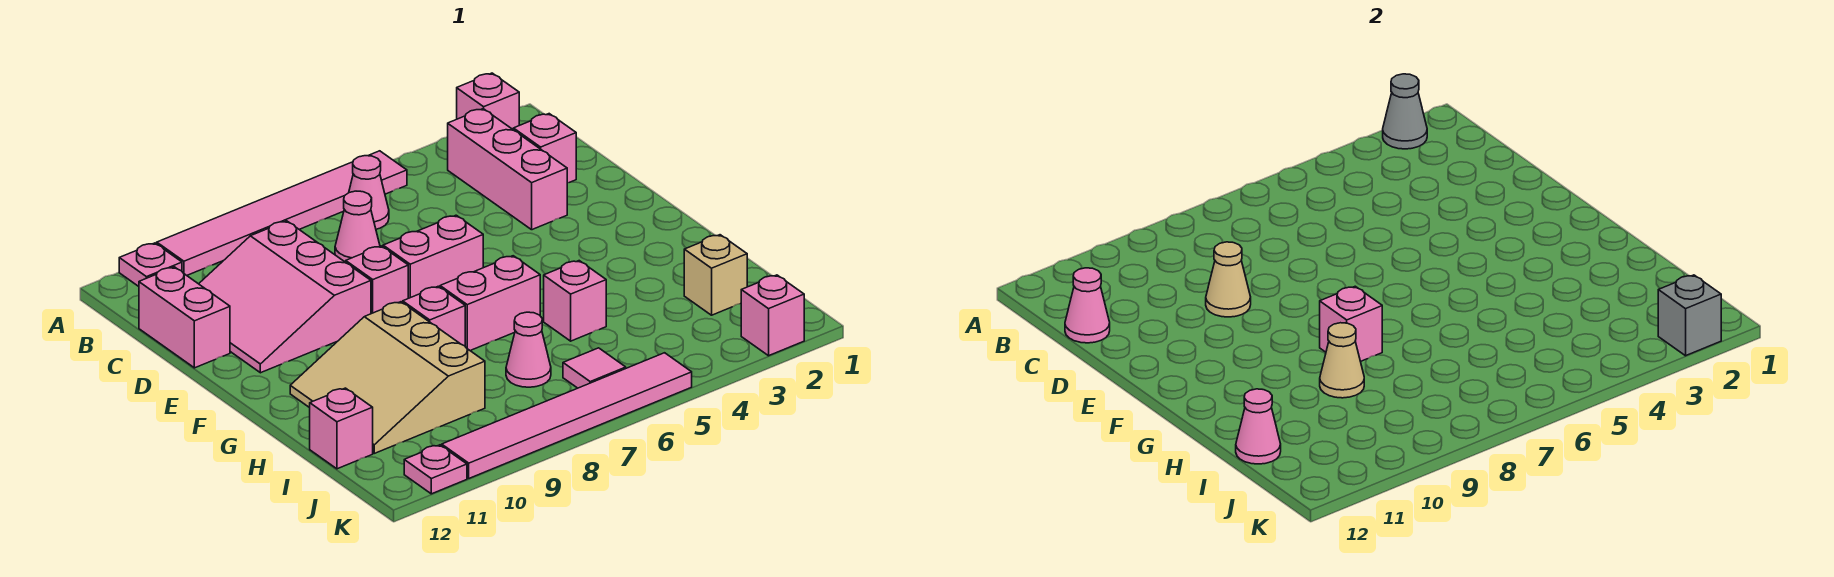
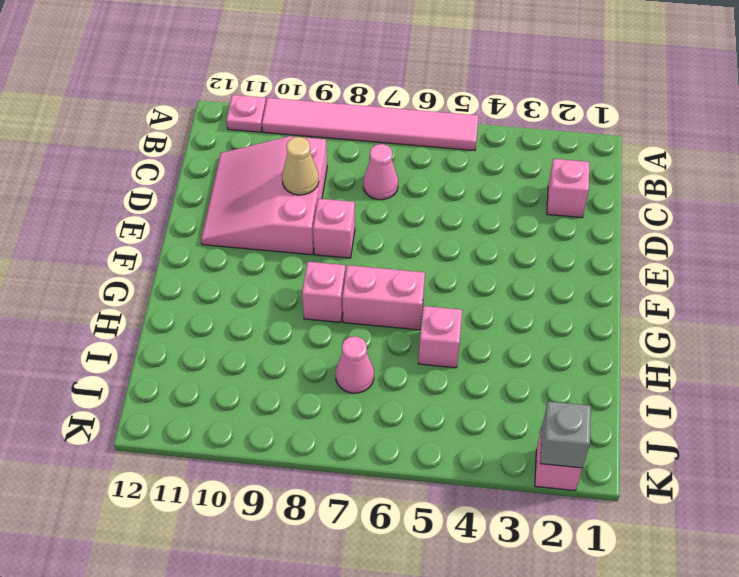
none -> pink 1x1 brick [457,73,519,129]
none -> pink 1x3 brick [448,109,567,230]
none -> pink 1x1 cone [349,156,389,229]

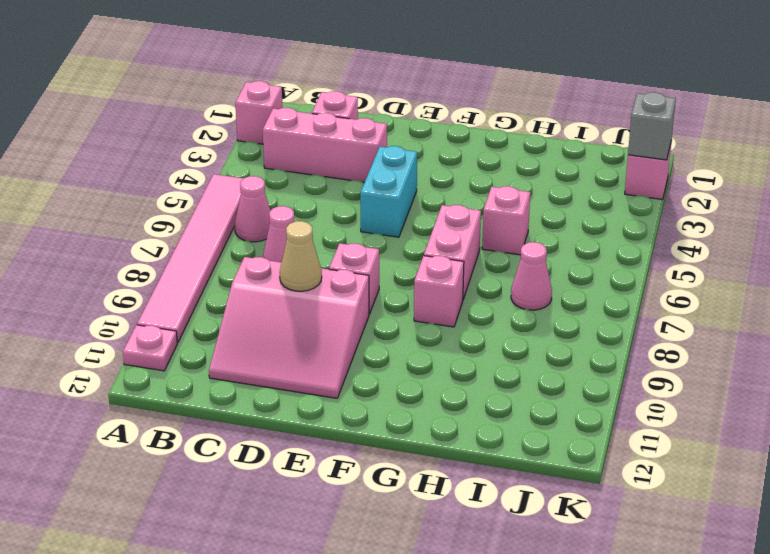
cyan 1x2 brick [360,146,417,237] -> none
none -> pink 1x2 brick [139,267,230,368]
none -> pink 1x2 brick [383,215,483,298]
none -> tan 3x3 slope [290,302,485,453]

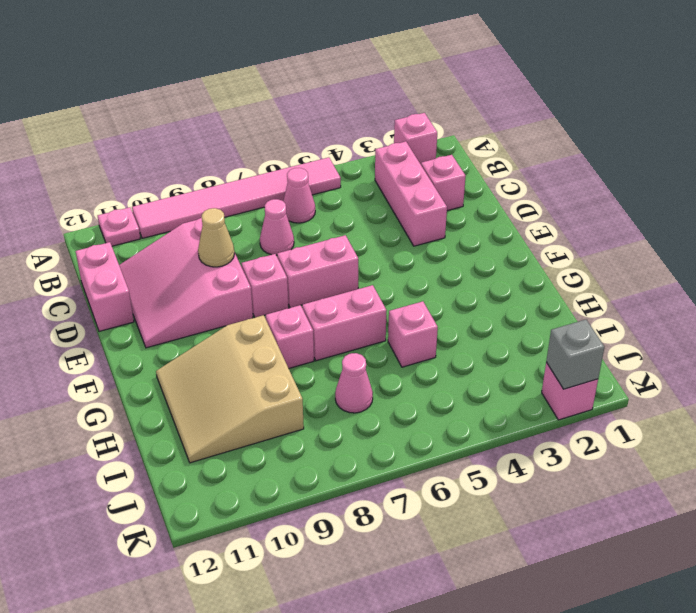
none -> tan 1x1 brick [684,235,747,315]
none -> pink 1x1 brick [310,388,373,469]
none -> pink 1x1 tile [563,348,626,388]

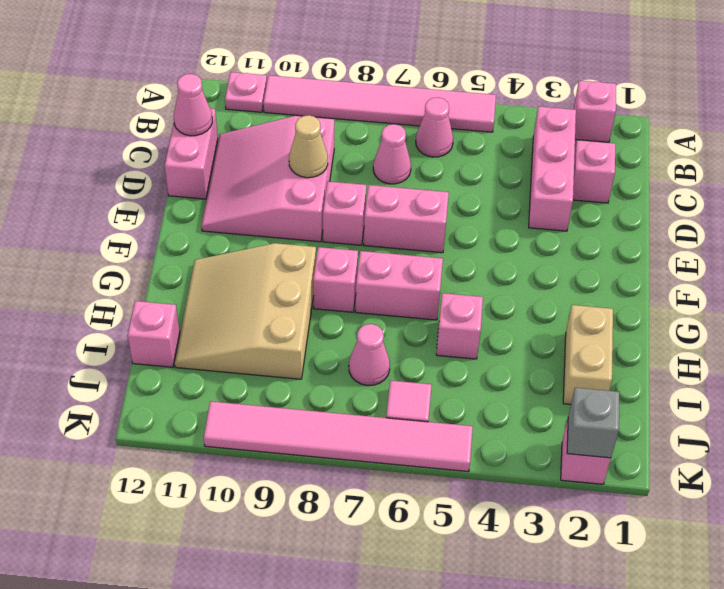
tan 1x2 brick [563,305,613,405] -> tan 1x1 brick [684,235,747,315]
none -> pink 1x1 plate [404,445,467,494]
none -> grey 1x1 cone [1383,74,1427,149]
none -> pink 1x1 brick [1320,286,1382,361]

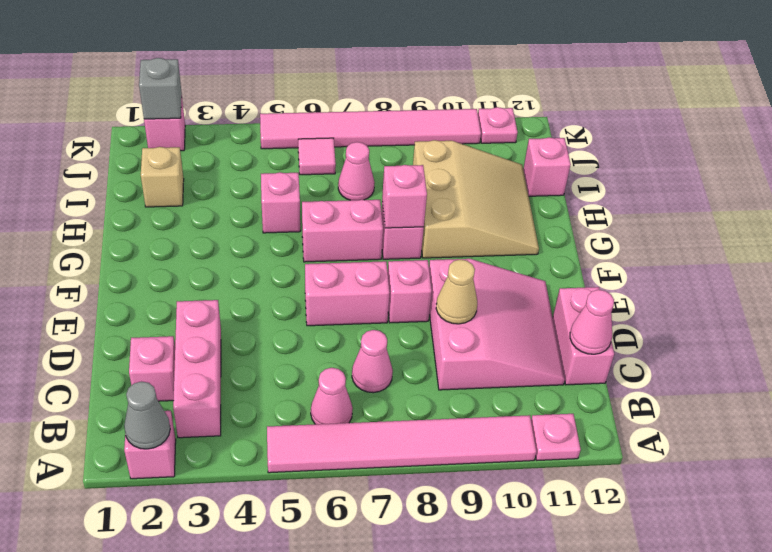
none -> tan 1x1 cone [1320,323,1364,398]
none -> pink 1x1 cone [1236,389,1281,464]

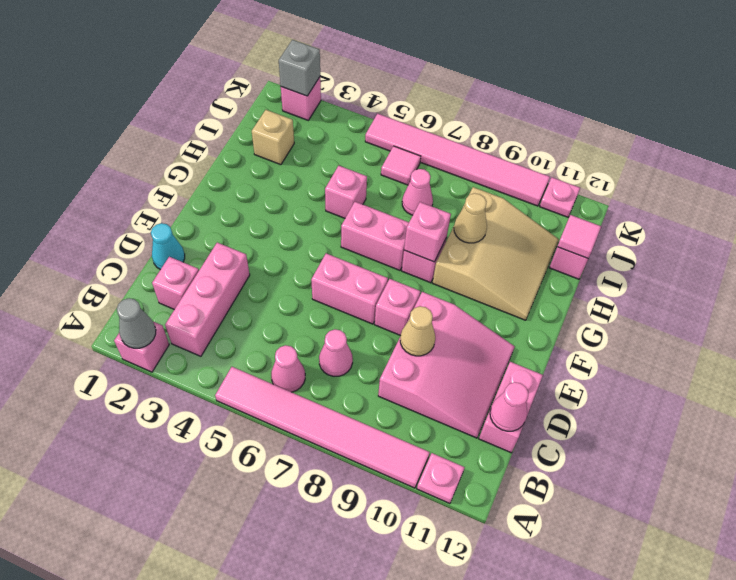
cyan 1x1 cone [151,223,185,270] -> none
pink 1x1 tile [557,215,601,259] -> pink 1x1 cone [1236,389,1281,464]

